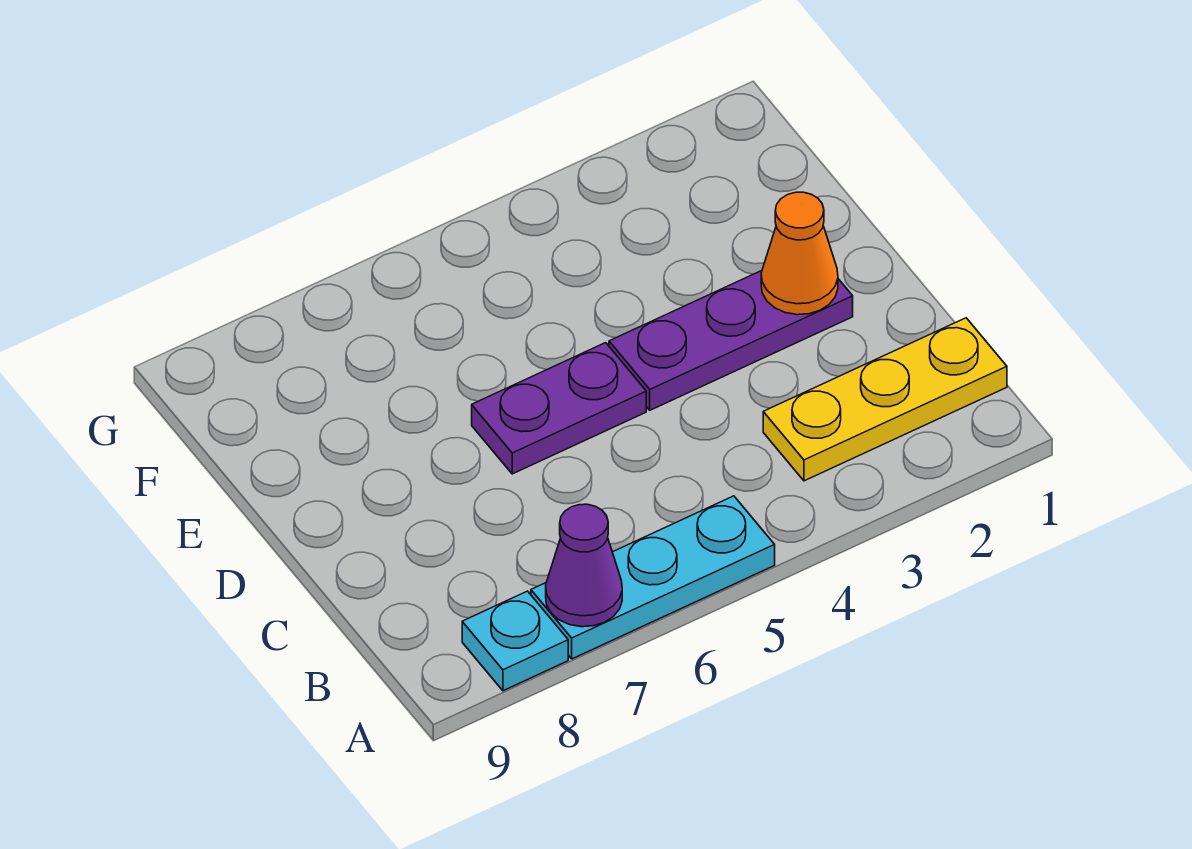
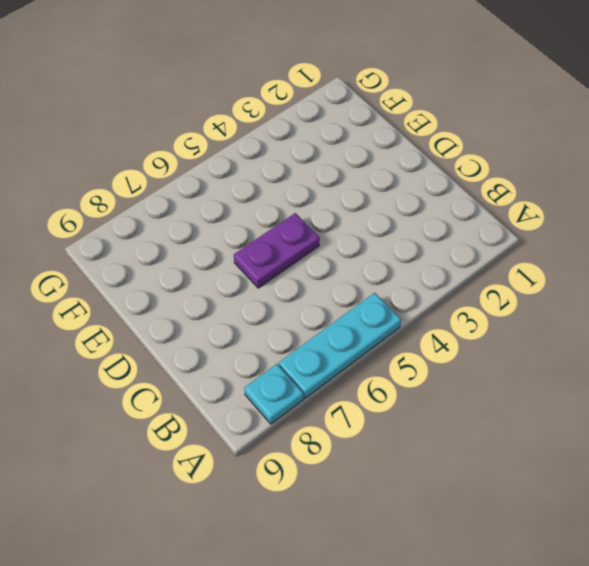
none -> yellow 1x3 plate [763,318,1007,481]
none -> purple 1x3 plate [609,271,853,410]

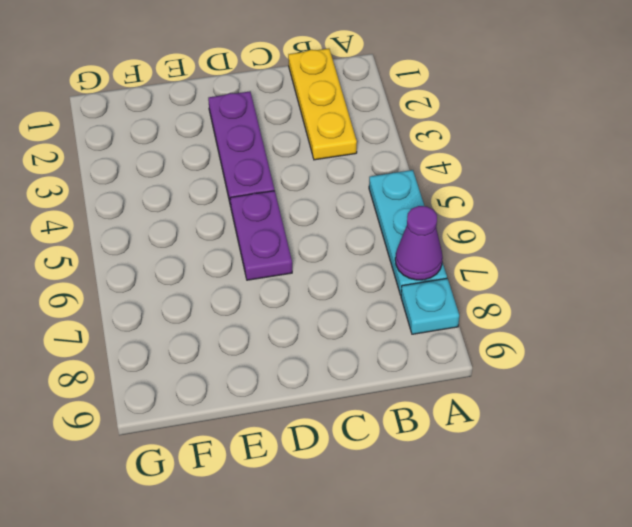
none -> orange 1x1 cone [761,192,838,315]

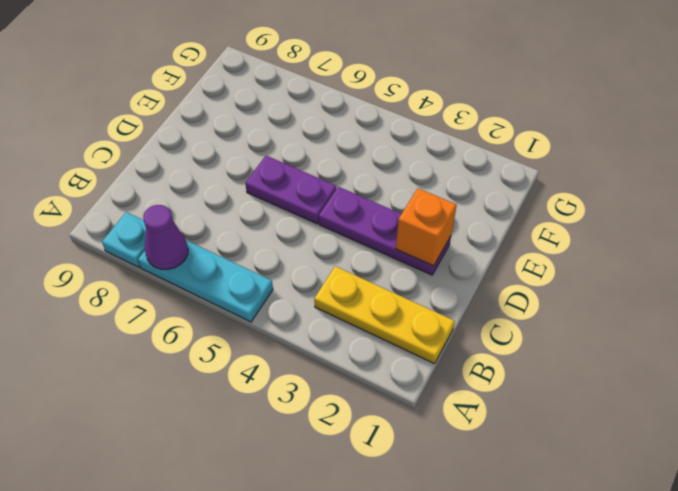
orange 1x1 brick [396,188,457,266] -> orange 1x1 cone [761,192,838,315]

